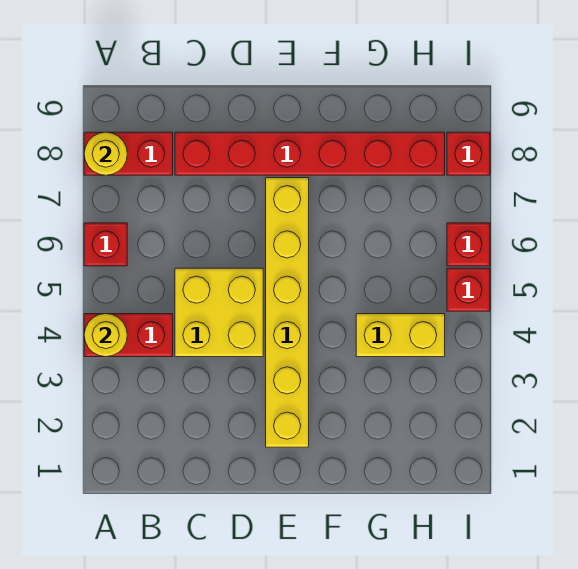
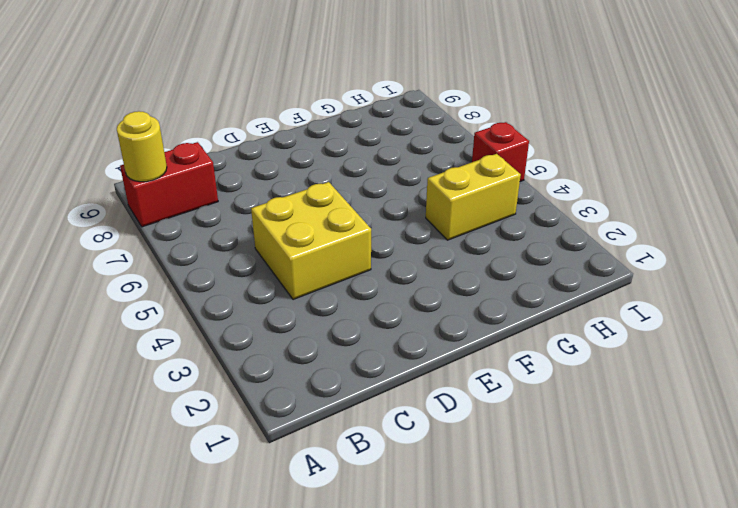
none -> red 1x2 brick [84,314,173,357]
none -> red 1x1 brick [84,223,127,266]
none -> red 1x6 brick [175,132,445,175]

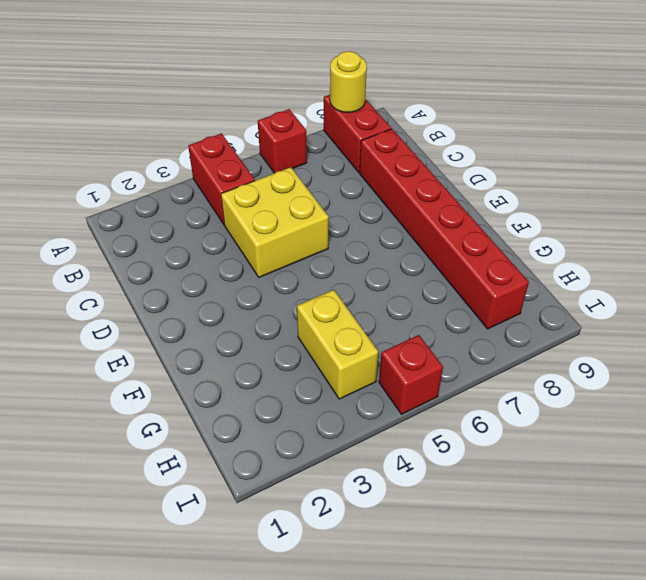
none -> yellow 1x6 brick [266,178,309,447]
none -> red 1x1 brick [447,223,490,266]
none -> red 1x1 brick [447,132,490,175]

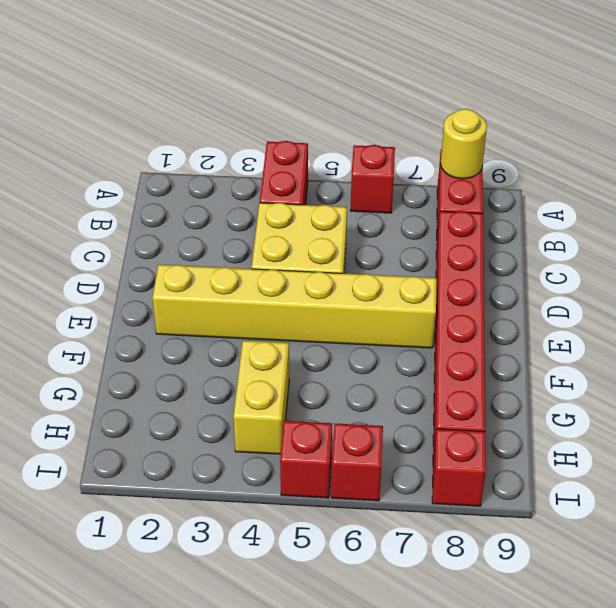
none -> yellow 1x1 round brick [84,314,127,357]

